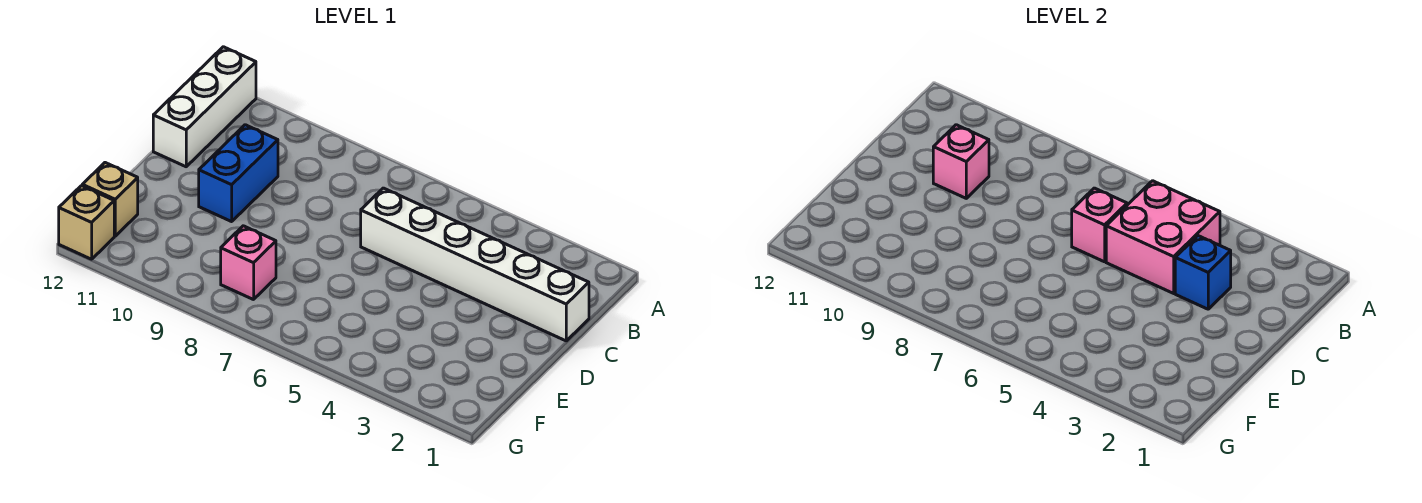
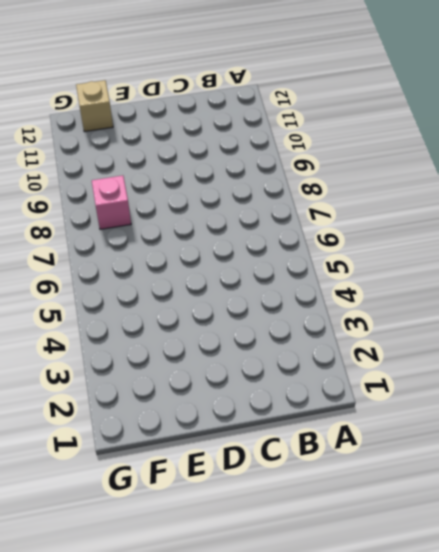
none -> white 1x3 brick [153,47,256,167]
none -> white 1x6 brick [361,188,589,341]

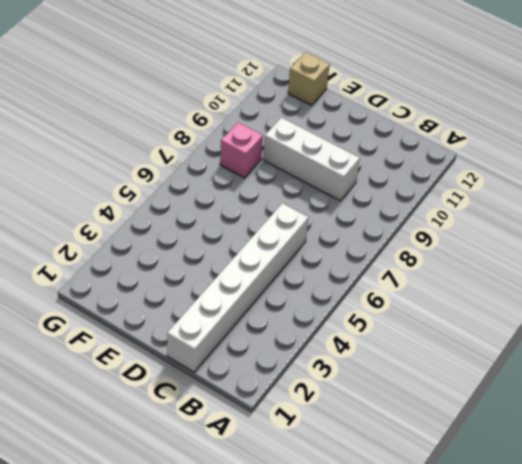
white 1x3 brick [263,118,360,201] -> white 1x3 brick moved to [153,47,256,167]
none -> blue 1x2 brick [199,125,278,222]
none -> tan 1x1 brick [59,186,114,259]

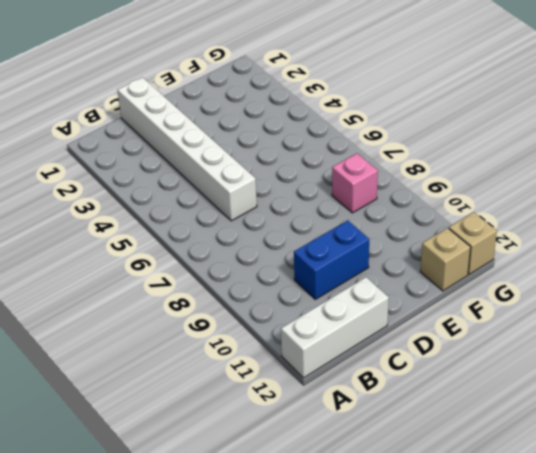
none -> pink 2x2 brick [1106,181,1220,293]
none -> blue 1x1 brick [1175,236,1231,309]

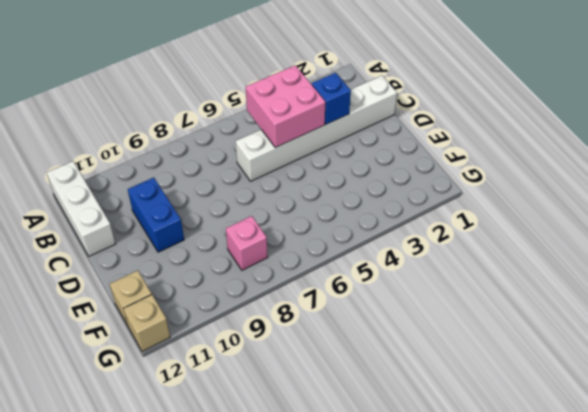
none -> pink 1x1 brick [1072,188,1127,262]
none -> pink 1x1 brick [933,125,989,198]

